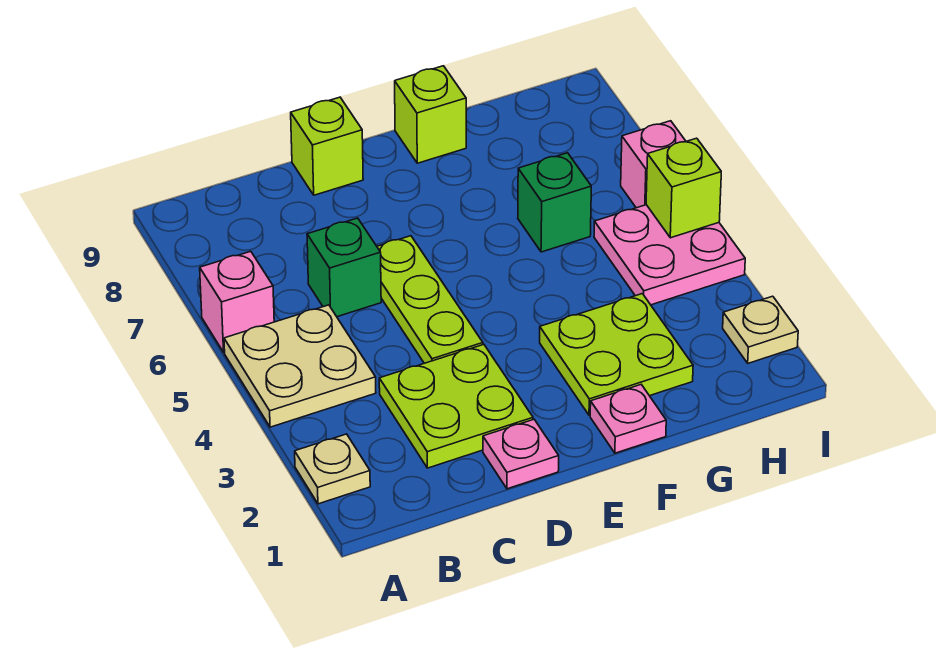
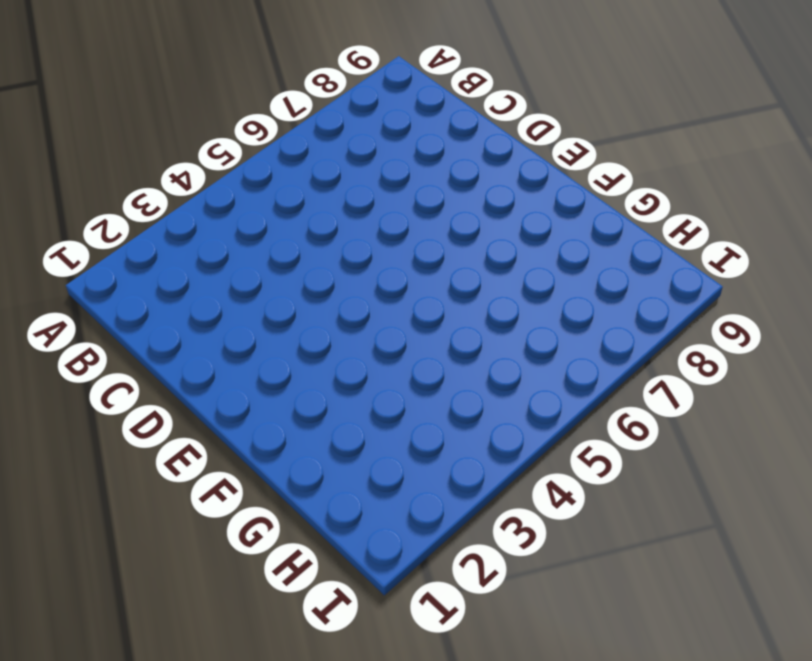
none -> tan 1x1 plate [295,434,370,504]
none -> tan 2x2 plate [224,305,376,427]
none -> pink 1x1 brick [200,251,274,352]

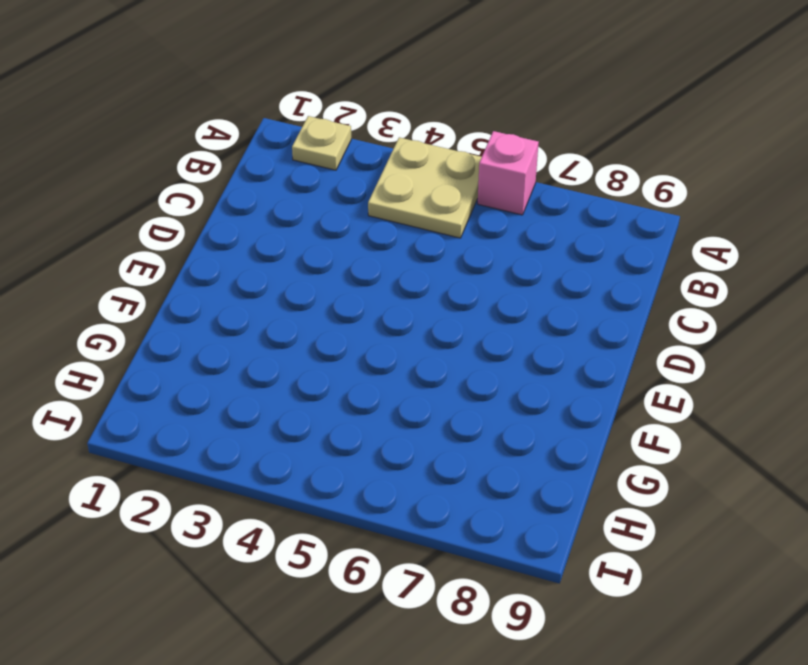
none -> lime 2x2 plate [379,344,533,468]
none -> green 1x1 brick [307,218,381,317]
none -> pink 1x1 plate [483,419,559,489]

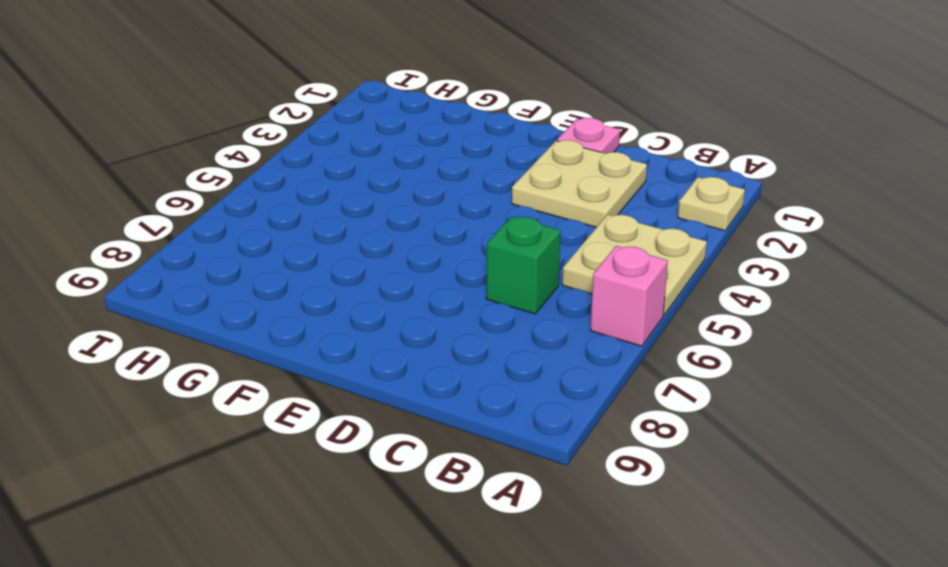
tan 2x2 plate [512,140,647,227] -> lime 2x2 plate [379,344,533,468]
none -> lime 1x3 plate [377,236,483,363]
none -> lime 1x1 brick [291,97,363,195]
none -> pink 1x1 plate [590,385,666,453]

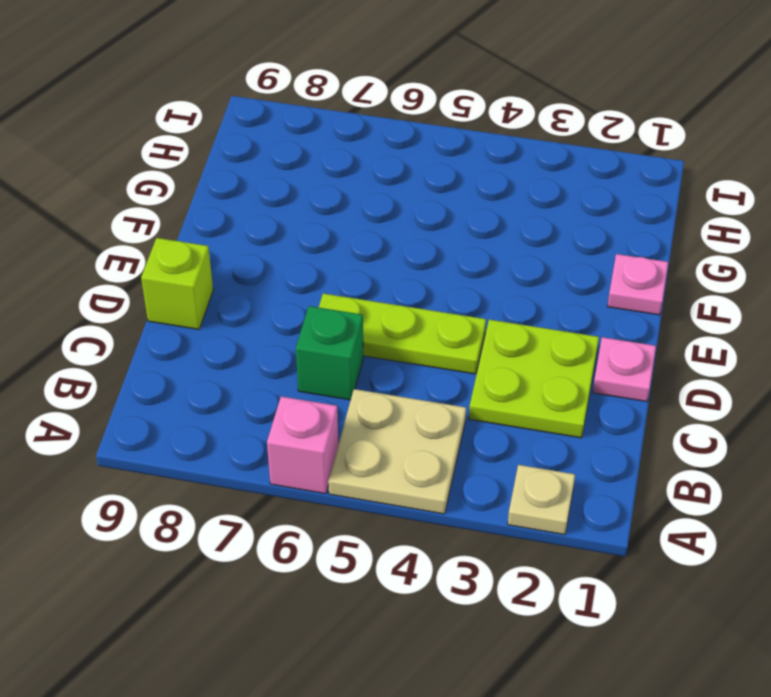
none -> lime 2x2 plate [540,294,693,415]
none -> lime 1x1 brick [395,66,466,163]
none -> green 1x1 brick [518,153,591,252]

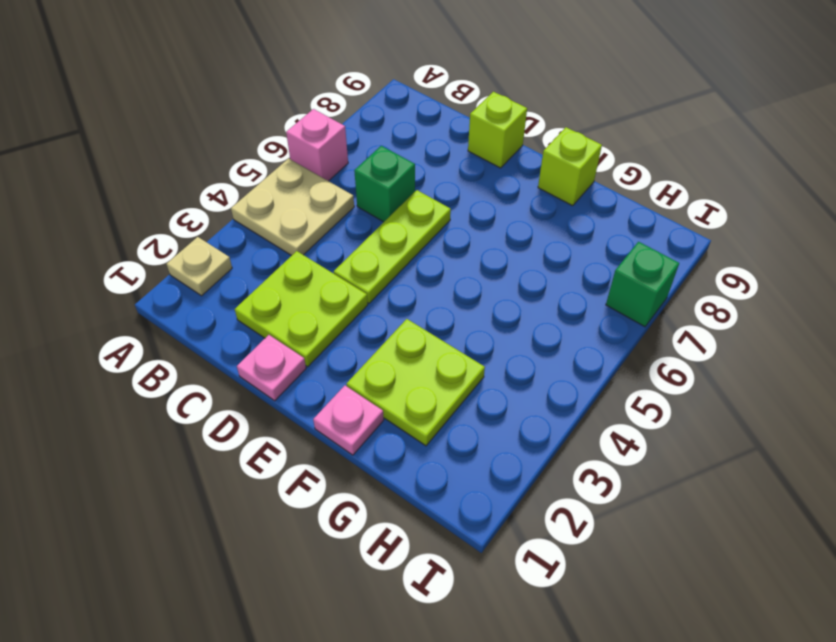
green 1x1 brick [606,242,679,327] -> green 1x1 brick moved to [518,153,591,252]
none -> pink 2x2 plate [594,205,745,305]
none -> tan 1x1 plate [723,296,798,363]
none -> pink 1x1 brick [621,121,686,208]

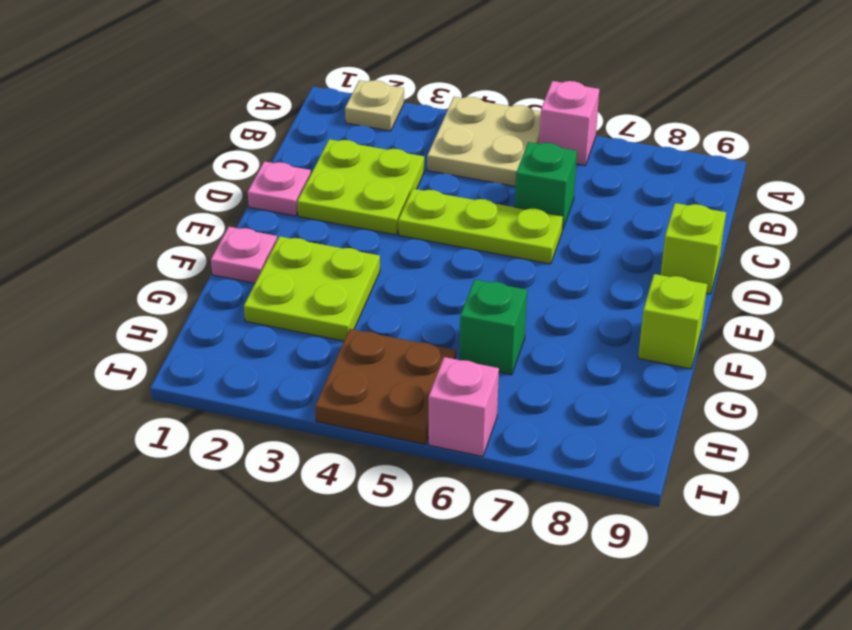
brown 2x2 plate [315,329,456,444] -> pink 2x2 plate [594,205,745,305]
none -> tan 1x1 plate [723,296,798,363]
none -> lime 1x1 brick [646,138,721,238]

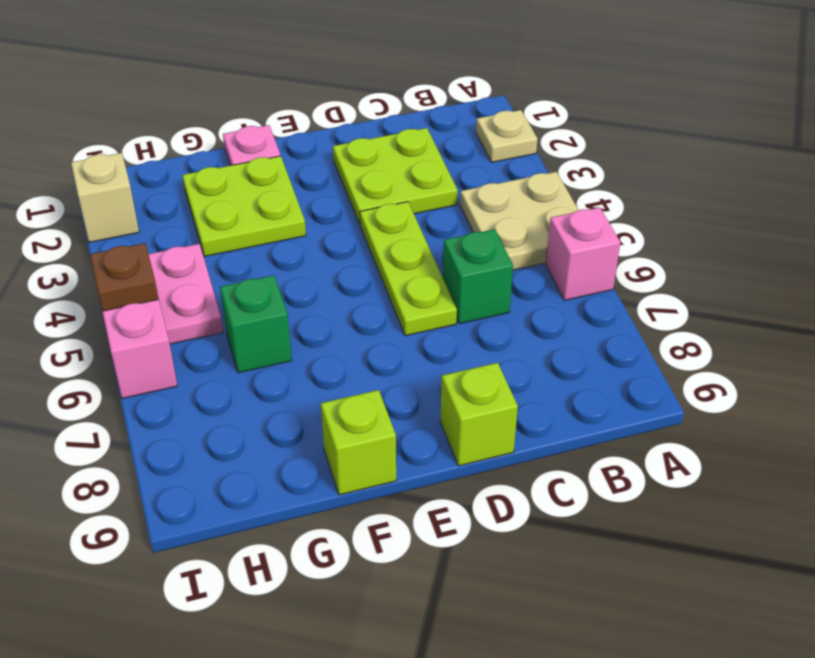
tan 1x1 brick [71,153,139,242] -> tan 1x1 plate [723,296,798,363]
brown 1x1 brick [90,243,158,311] -> lime 1x1 brick [646,138,721,238]
none -> pink 1x1 plate [483,419,559,489]

